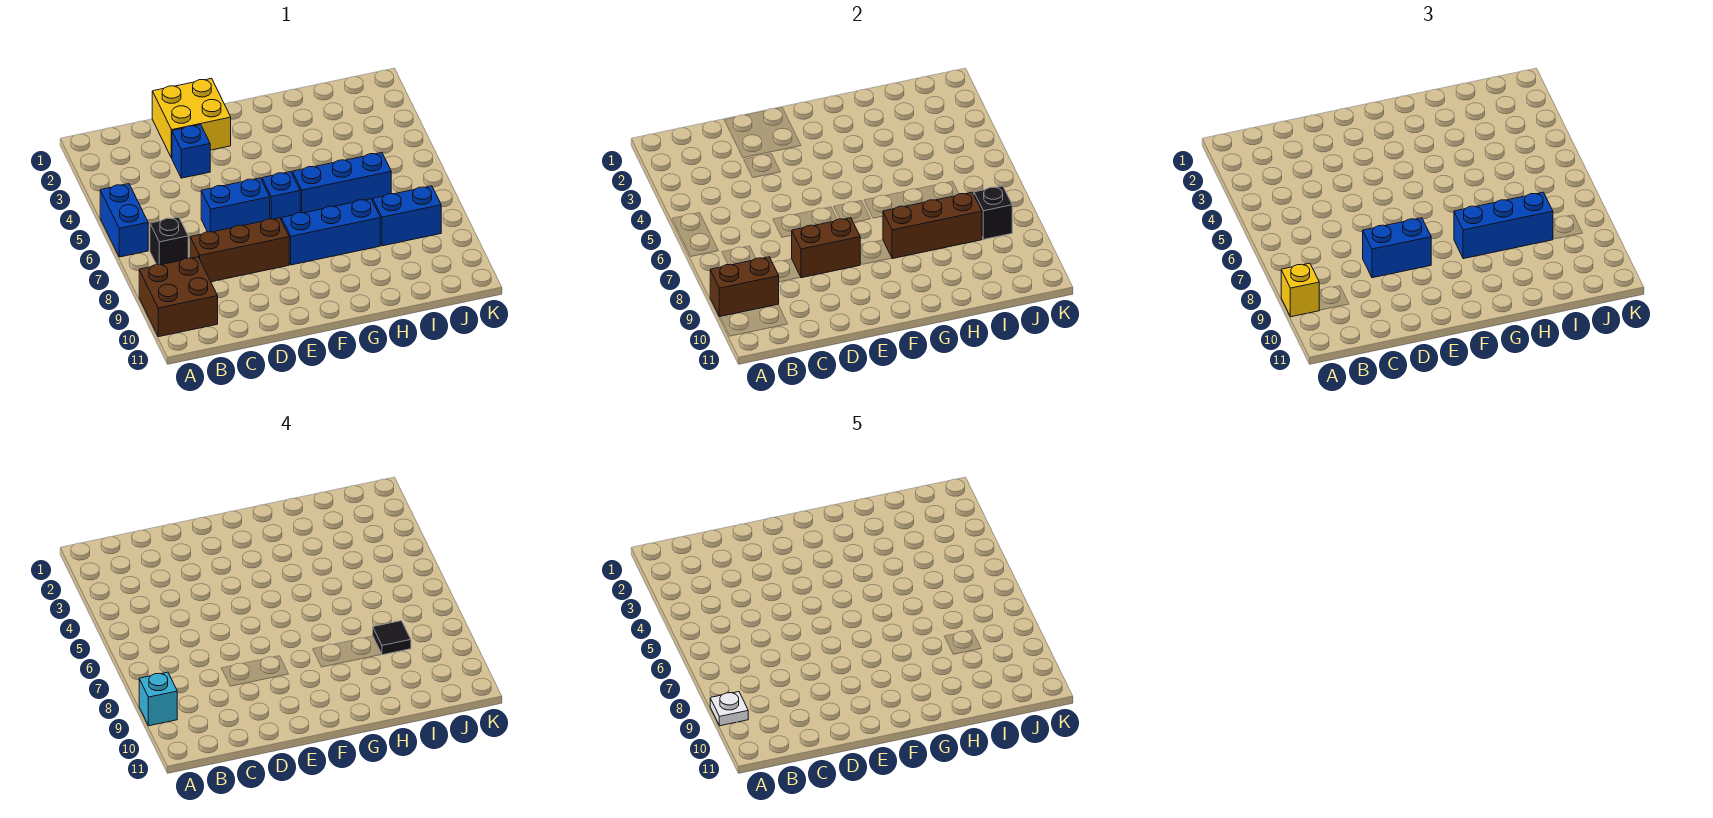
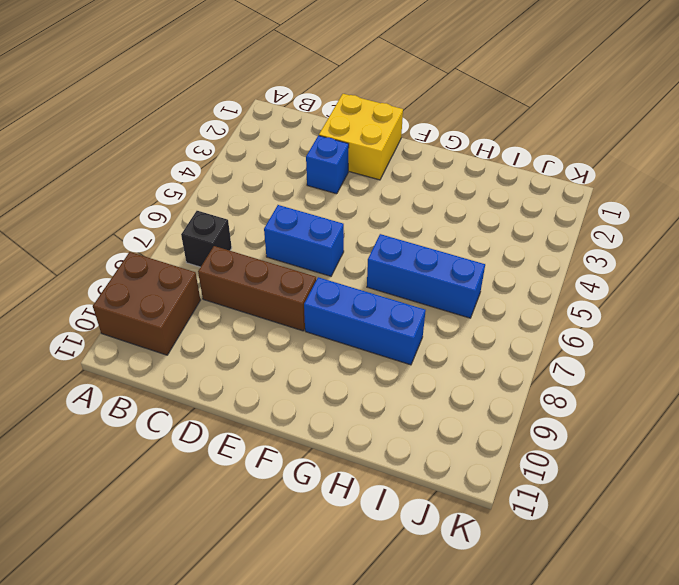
none -> blue 1x2 brick [100,184,148,257]
none -> blue 1x1 brick [262,172,300,219]
none -> blue 1x2 brick [373,186,441,246]

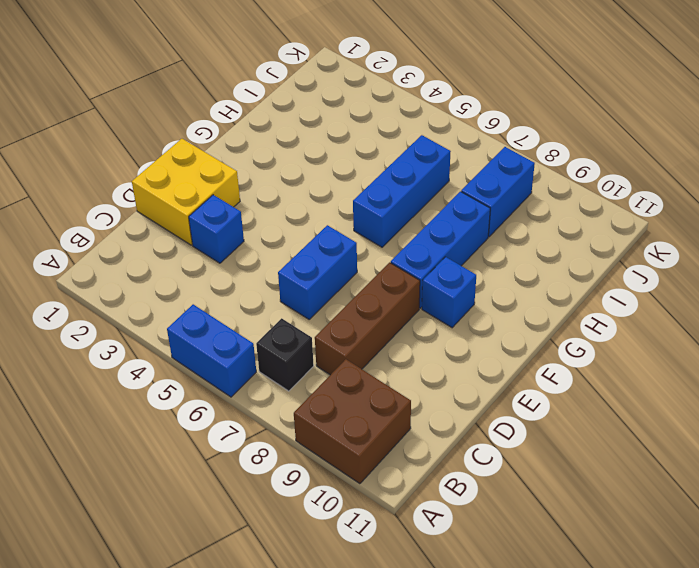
blue 1x1 brick [422,257,476,328] -> blue 1x1 brick moved to [262,172,300,219]
none -> brown 1x2 brick [710,257,779,317]
none -> brown 1x2 brick [791,218,860,278]
none -> brown 1x3 brick [883,192,982,259]

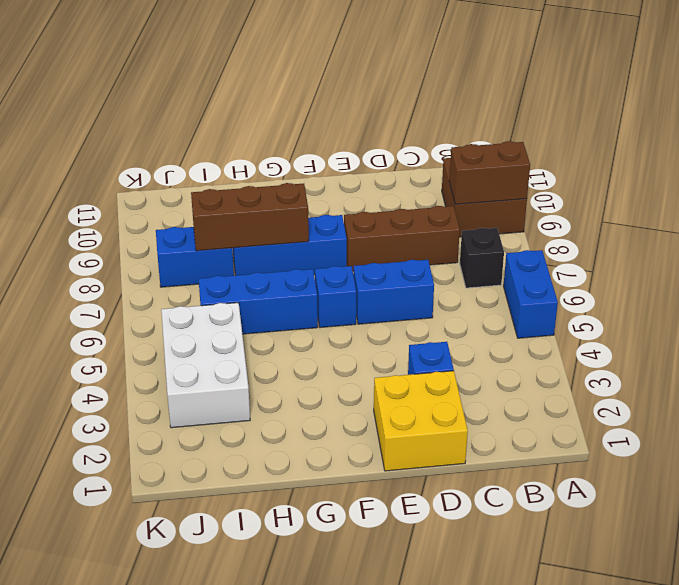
white 2x3 brick [161,303,250,428] -> none
none -> brown 1x2 brick [791,218,860,278]
none -> black 1x1 brick [974,186,1012,239]
none -> yellow 1x1 brick [1281,263,1319,317]

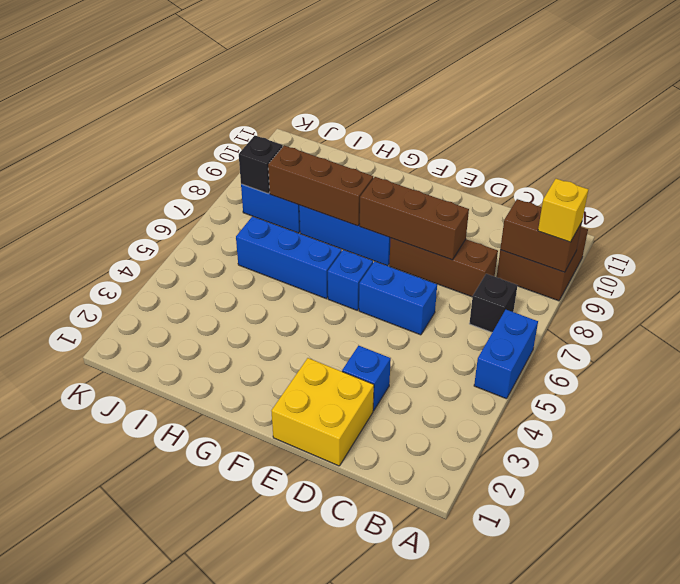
brown 1x3 brick [360,177,469,260] -> brown 1x2 brick [791,218,860,278]
none -> blue 1x2 brick [1363,218,1431,278]
none -> blue 1x3 brick [1454,192,1553,259]
none -> cyan 1x1 brick [139,672,177,726]

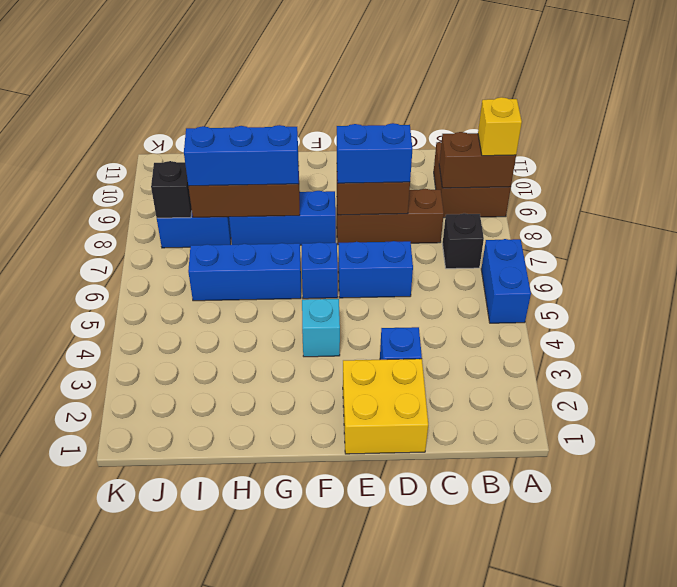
cyan 1x1 brick [302,299,340,357] -> cyan 1x1 brick moved to [139,672,177,726]
none -> black 1x1 tile [373,621,411,655]
none -> white 1x1 plate [710,692,748,726]

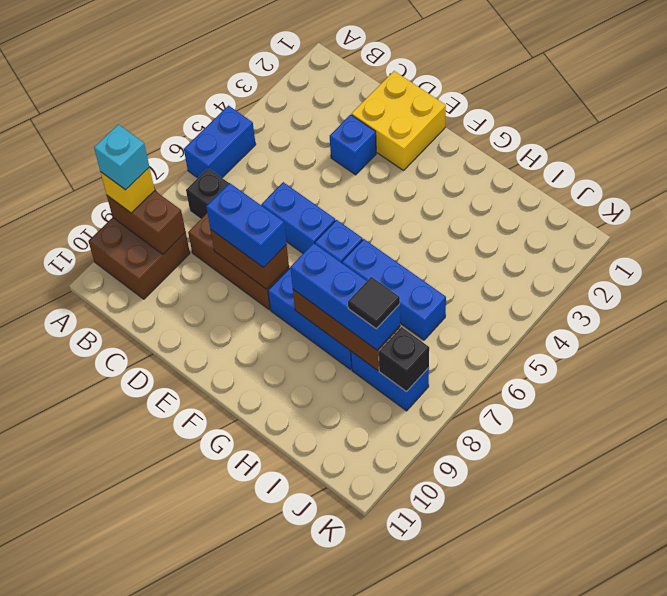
none -> white 1x1 plate [710,692,748,726]

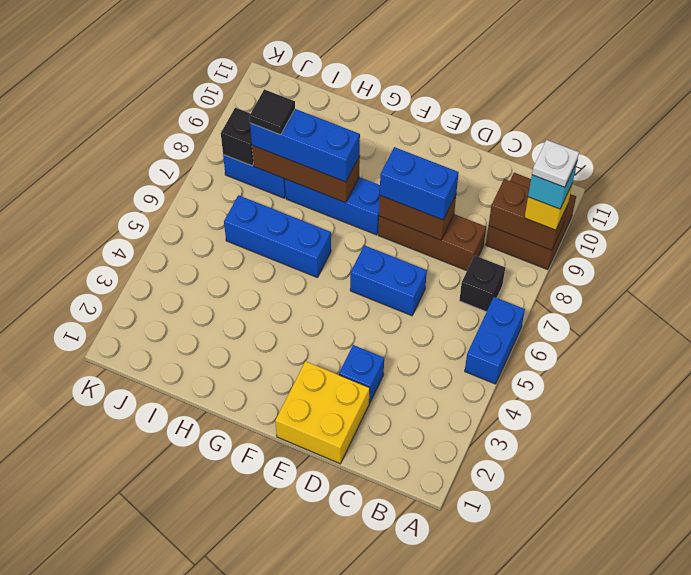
none -> blue 1x1 brick [262,172,300,219]

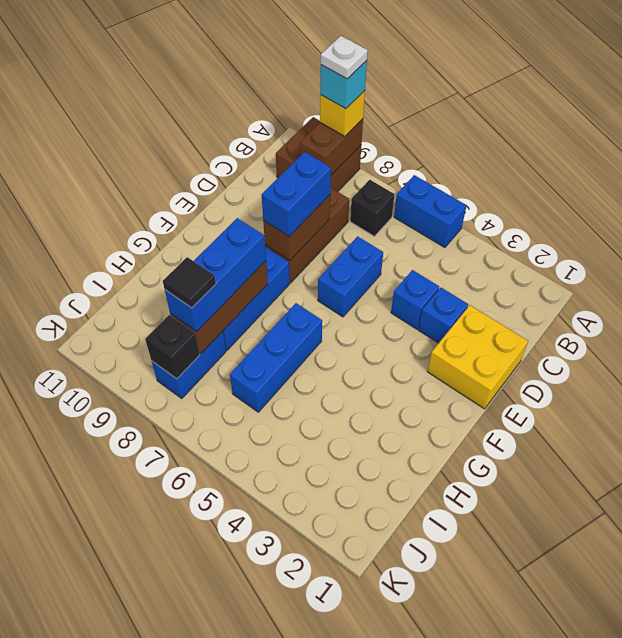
blue 1x1 brick [391,270,439,329] -> blue 1x1 brick moved to [262,172,300,219]

